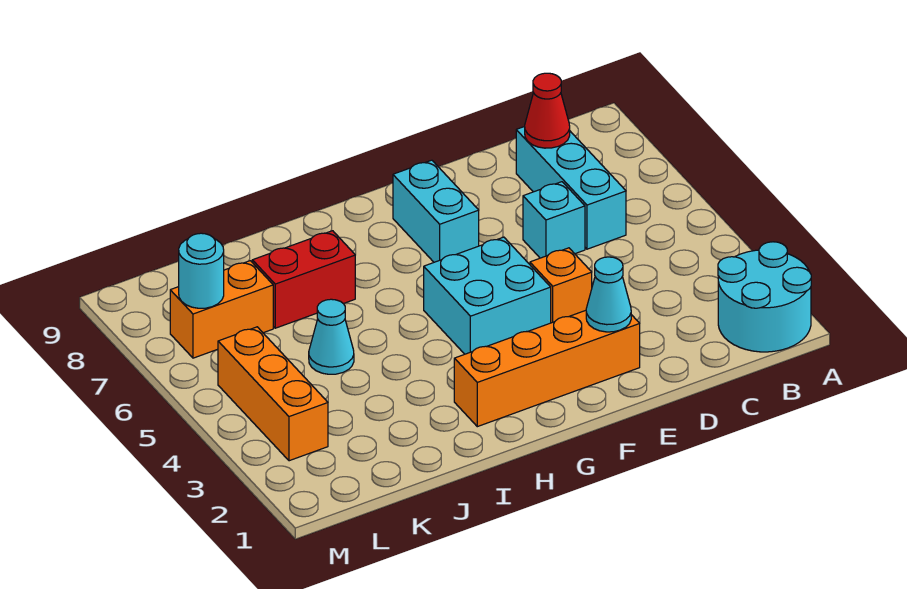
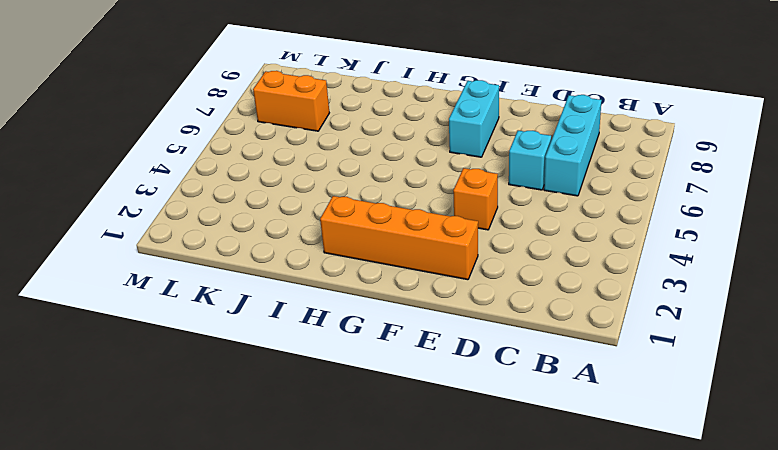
none -> cyan 2x2 round brick [718,242,811,352]
none -> cyan 2x2 brick [424,237,551,354]
none -> red 1x2 brick [252,231,355,328]

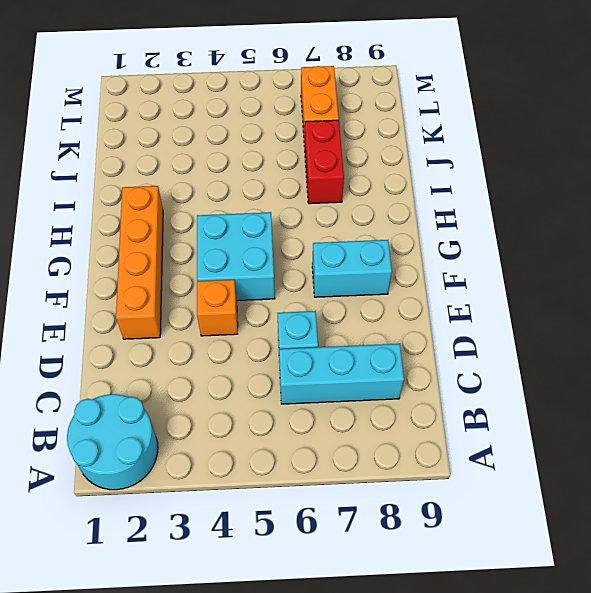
none -> cyan 1x1 cone [309,299,354,374]
none -> orange 1x3 brick [218,327,328,461]
none -> red 1x1 cone [525,73,570,148]

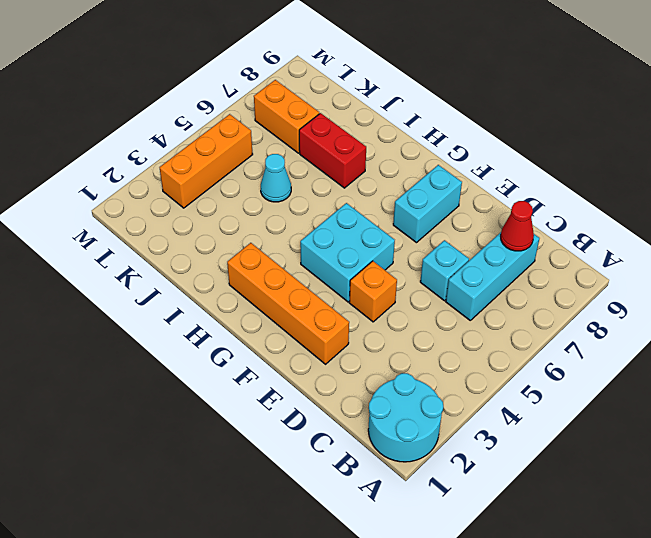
none -> cyan 1x1 cone [586,257,631,332]
none -> cyan 1x1 round brick [179,233,224,308]

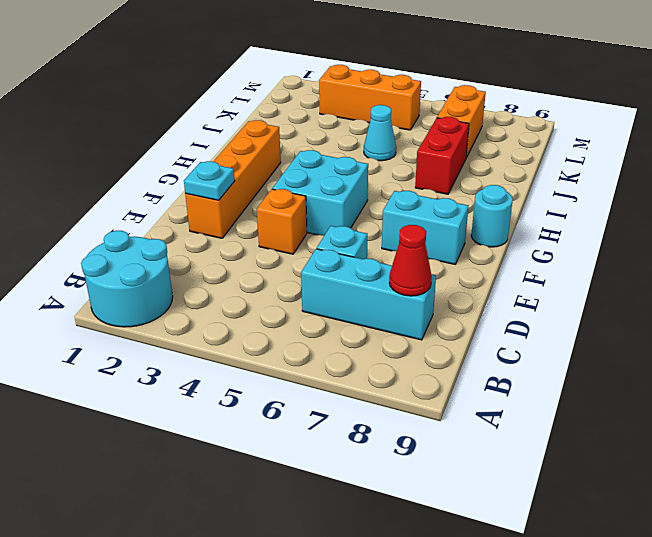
cyan 1x1 plate [184,161,235,200] -> cyan 1x1 cone [586,257,631,332]
cyan 1x1 round brick [471,185,513,247] -> cyan 1x1 round brick moved to [179,233,224,308]

